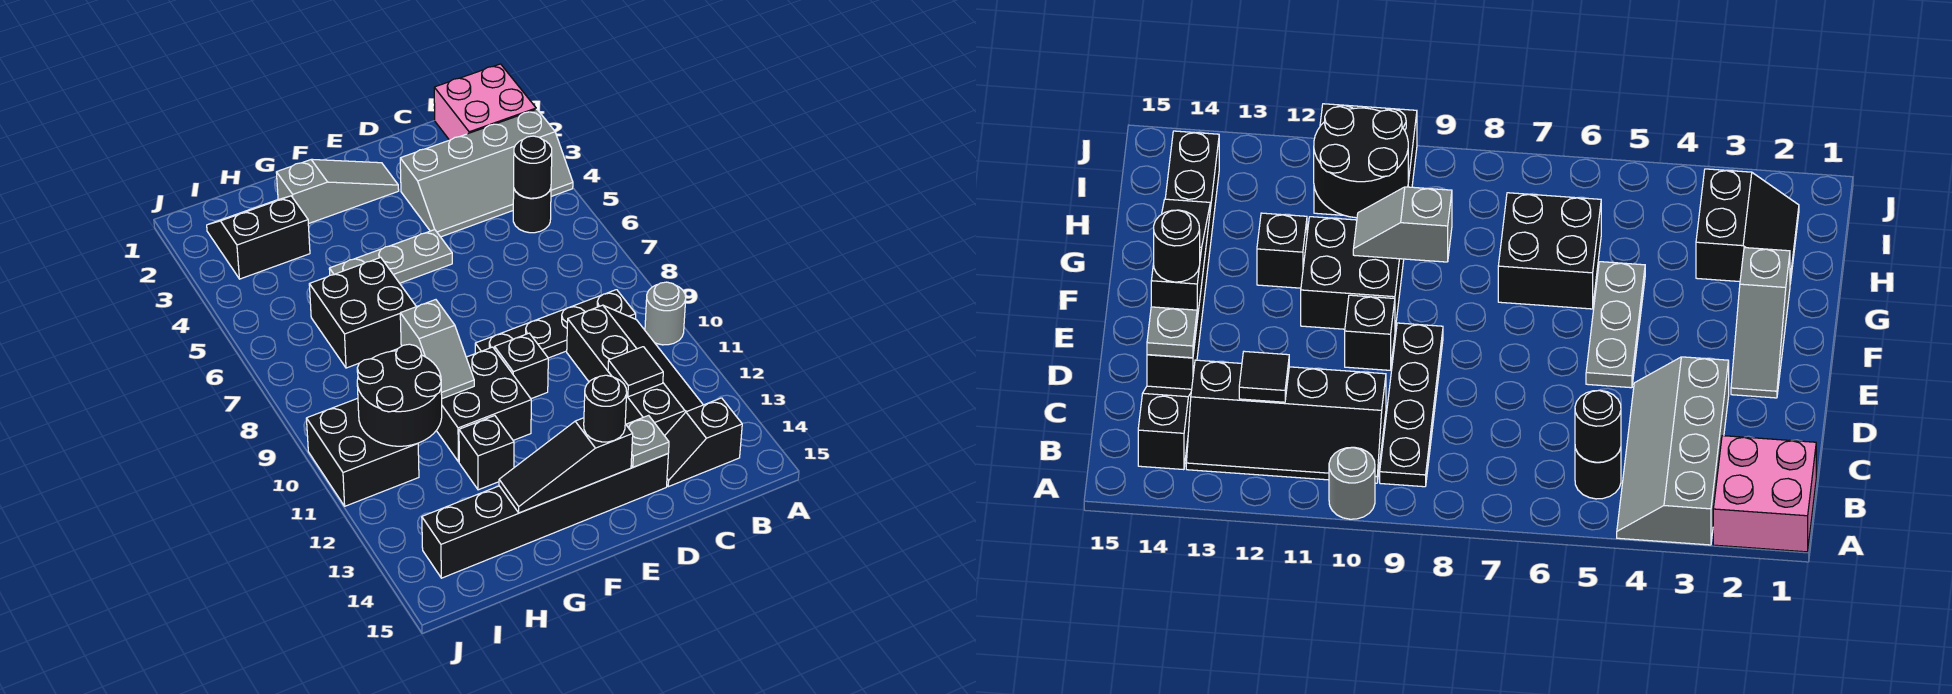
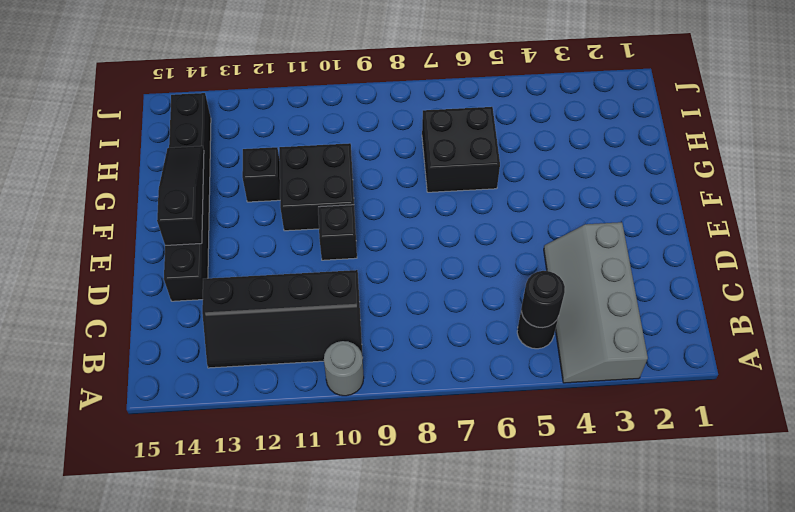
none -> pink 2x2 brick [434,64,536,140]
none -> black 1x4 plate [475,290,636,358]
none -> black 1x2 slope [665,398,742,487]

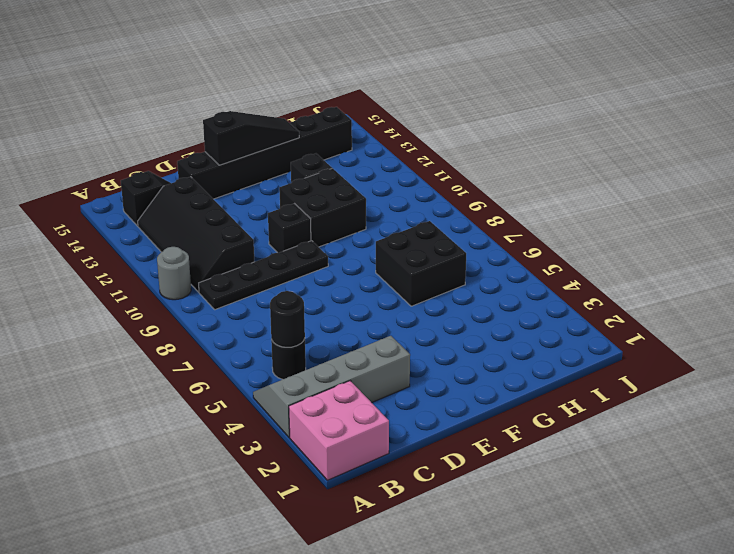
none -> grey 1x3 slope [276,159,399,224]
none -> grey 1x3 plate [329,230,452,283]
none -> black 2x2 slope [207,196,310,279]

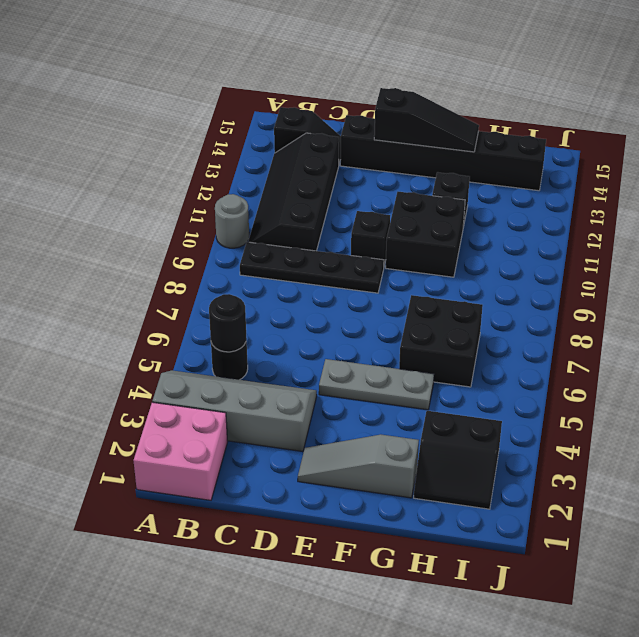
none -> black 2x2 brick [306,398,419,506]
none -> black 1x1 tile [608,347,663,397]
none -> grey 1x1 plate [626,415,669,467]

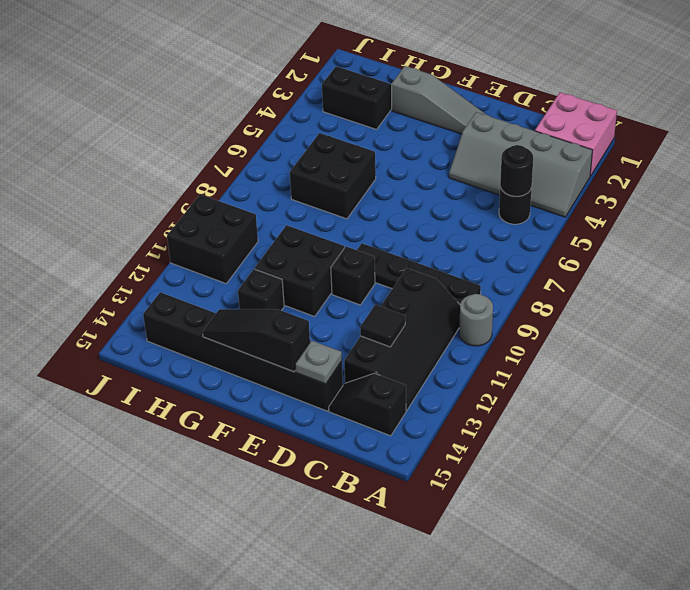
none -> grey 1x3 plate [329,230,452,283]
none -> grey 1x2 slope [400,300,474,399]
none -> black 2x2 round brick [357,344,442,446]

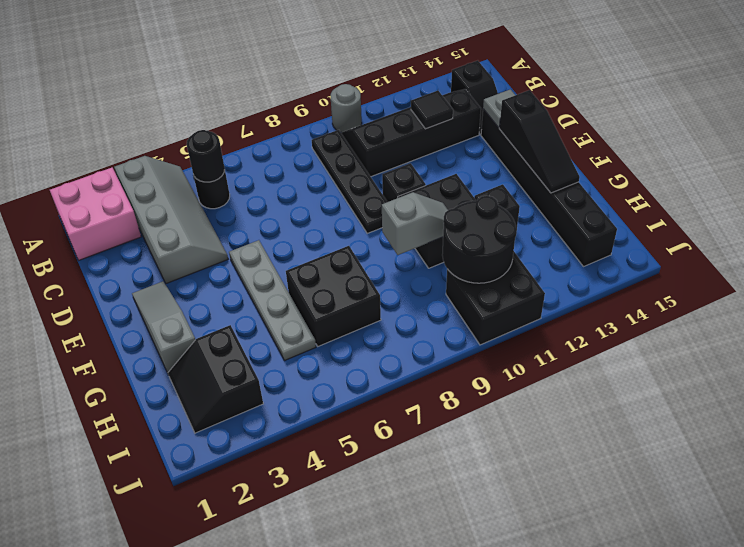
grey 1x4 plate [229,240,316,361] -> grey 1x3 plate [329,230,452,283]
none -> black 1x1 round brick [584,375,627,442]

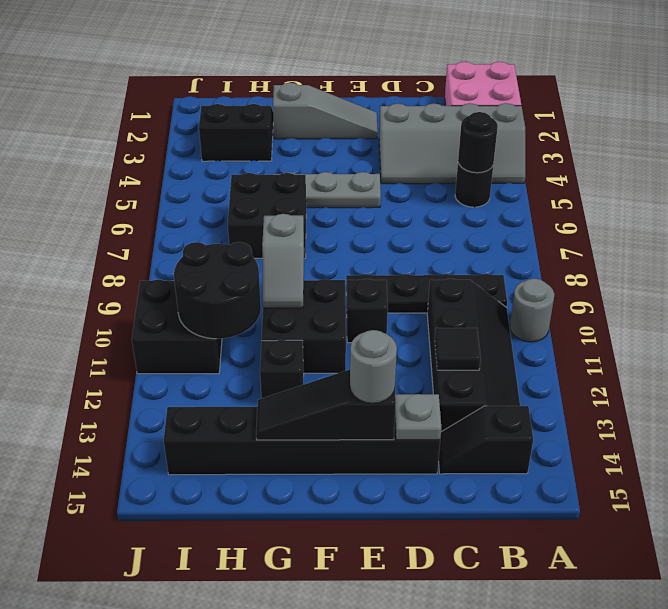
grey 1x1 round brick [350,330,397,403] -> black 1x1 round brick [584,375,627,442]

